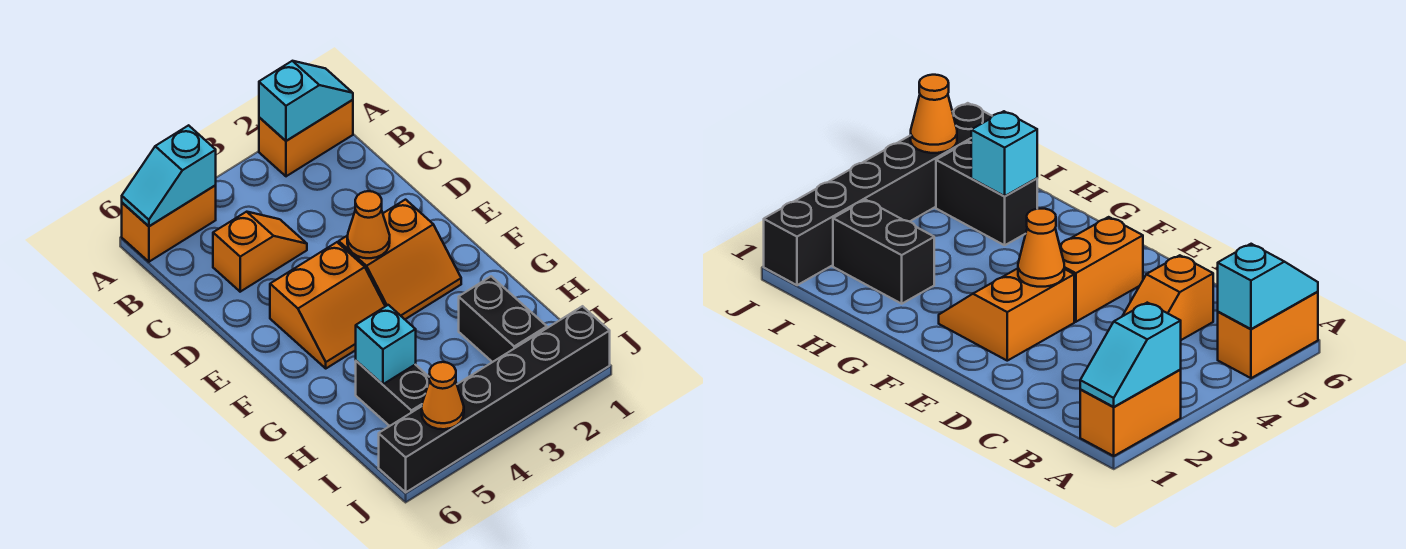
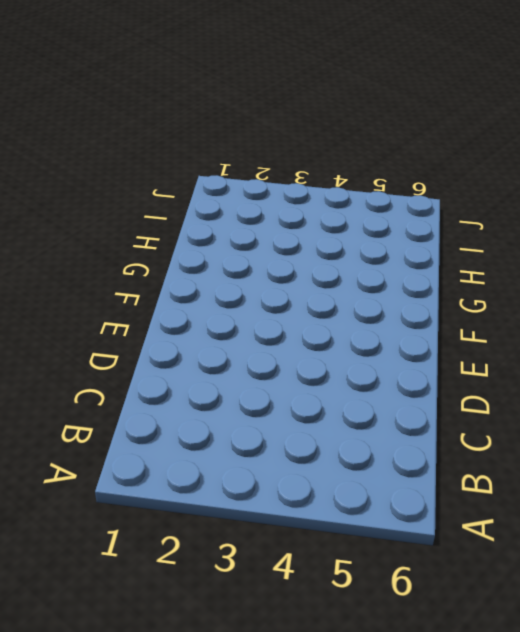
none -> orange 1x2 brick [259,100,353,176]
none -> orange 1x2 brick [122,185,216,262]
none -> orange 1x2 slope [213,212,307,292]

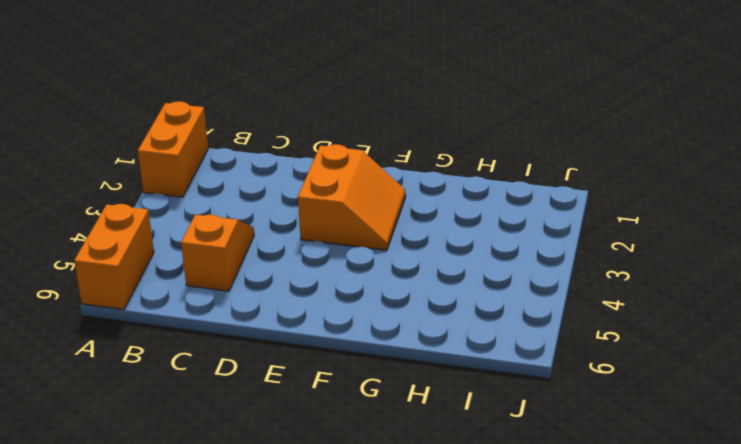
none -> orange 2x2 slope [270,242,385,368]
none -> black 1x2 brick [459,276,547,362]
none -> black 1x2 brick [356,361,430,426]

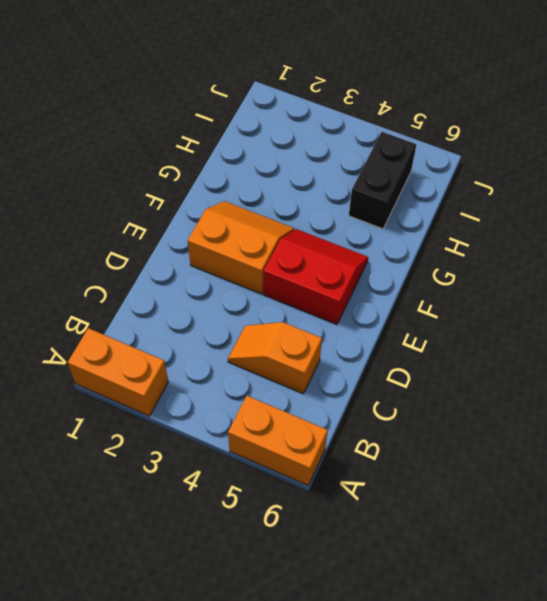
red 2x2 slope [263,229,368,325] -> orange 2x2 slope [270,242,385,368]
none -> black 1x2 brick [459,276,547,362]
none -> black 1x6 brick [379,306,610,492]
none -> cyan 1x2 slope [259,61,353,141]

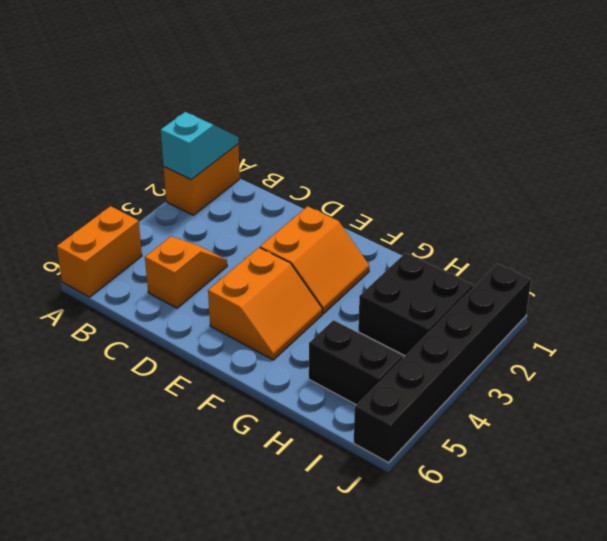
black 2x2 brick [358,253,473,356] -> black 1x2 brick [459,276,547,362]
none -> cyan 1x2 slope [122,125,216,226]
none -> orange 1x1 cone [347,191,390,258]
none -> cyan 1x1 brick [356,305,416,384]

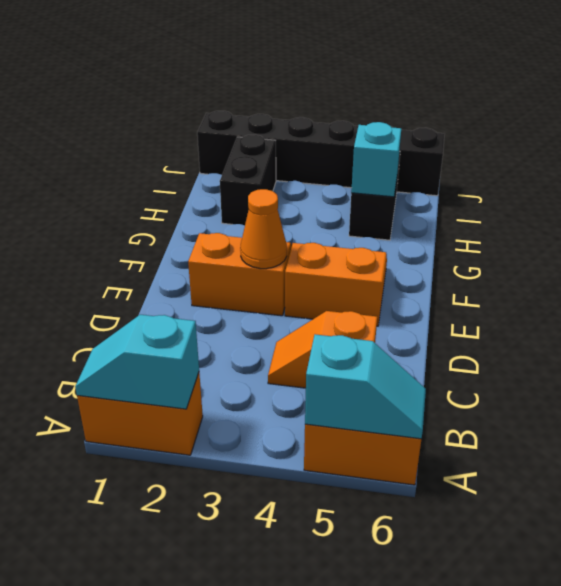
none -> orange 1x1 cone [422,362,464,429]

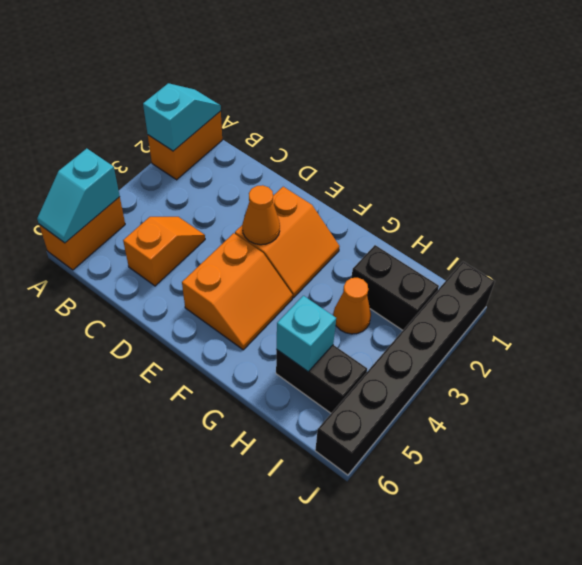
orange 1x1 cone [333,278,371,334] -> orange 1x1 cone moved to [422,362,464,429]

